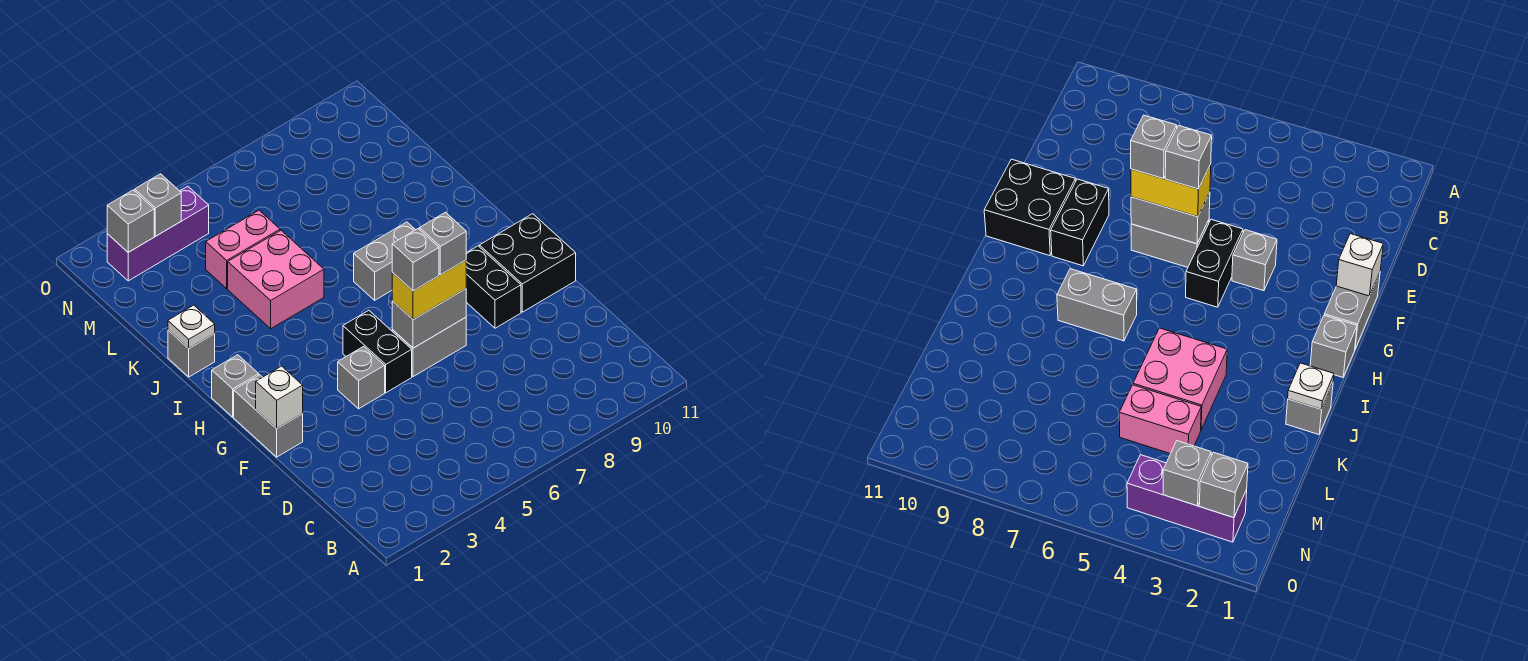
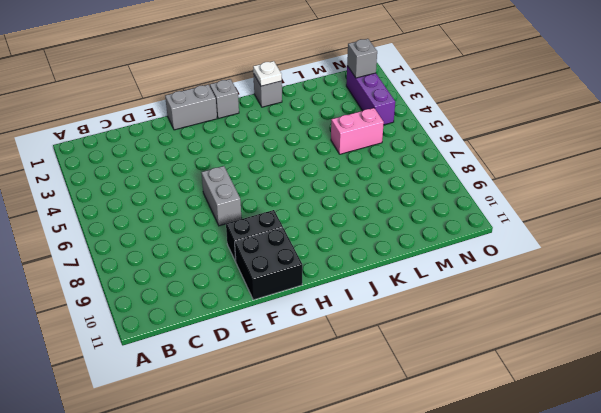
pink 1x2 brick [331,108,384,154] -> pink 1x2 brick turned to [206,210,280,289]
none -> grey 1x1 brick [338,347,385,409]
none -> black 1x2 brick [343,310,412,393]
none -> grey 1x2 brick [354,222,415,300]

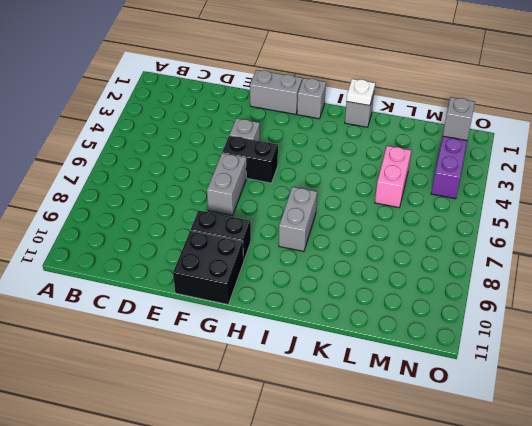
none -> pink 2x2 brick [228,230,324,329]
none -> white 1x1 brick [256,366,303,429]
none -> grey 1x2 brick [392,289,466,348]

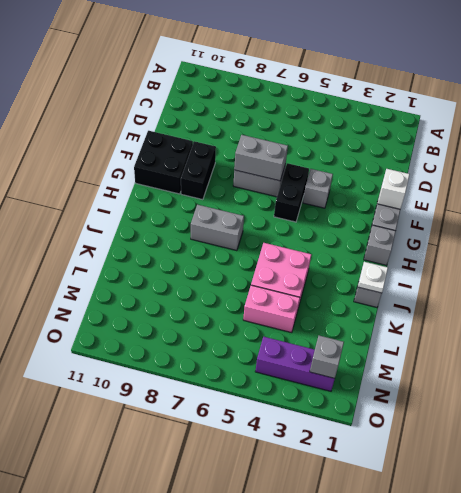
none -> grey 1x1 brick [135,174,181,236]
none -> yellow 1x2 brick [392,260,466,320]
none -> grey 1x1 brick [392,229,439,291]

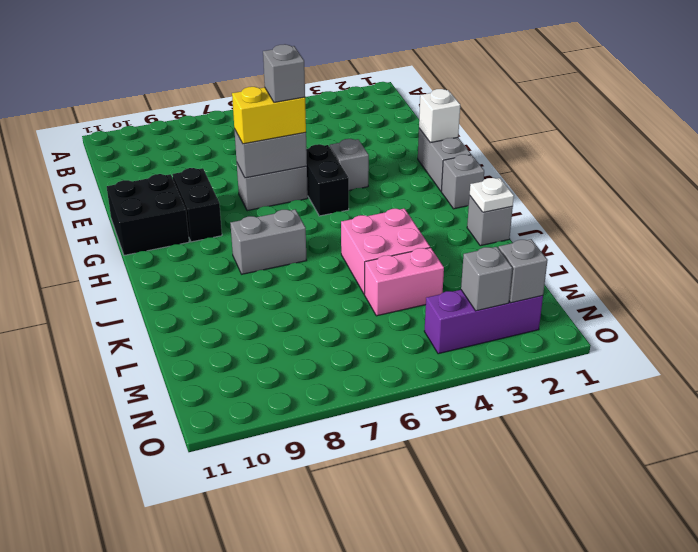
none -> grey 1x1 brick [420,212,466,275]

